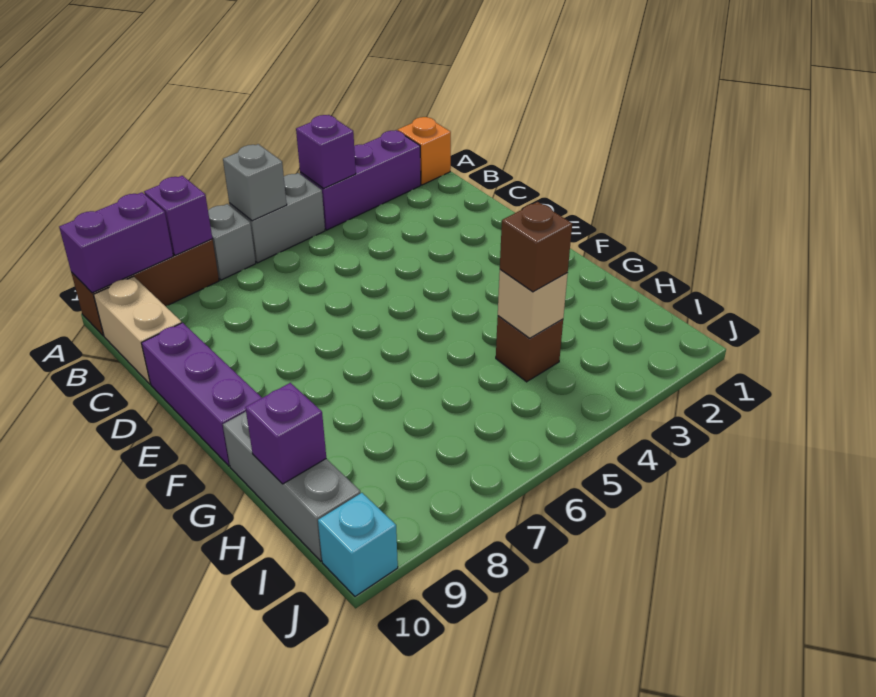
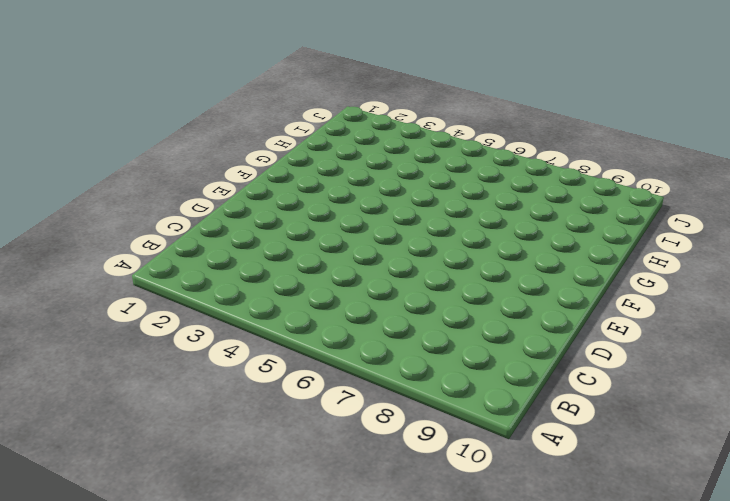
none -> orange 1x1 brick [398,117,451,185]
none -> purple 1x3 brick [300,130,421,230]
none -> grey 1x2 brick [229,173,325,263]

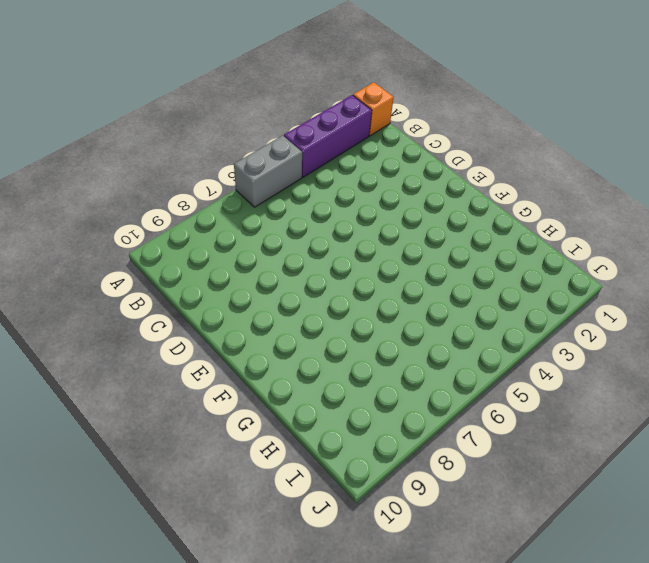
none -> grey 1x1 brick [208,204,256,280]
none -> brown 1x3 brick [71,239,219,336]
none -> tan 1x2 brick [94,276,182,384]

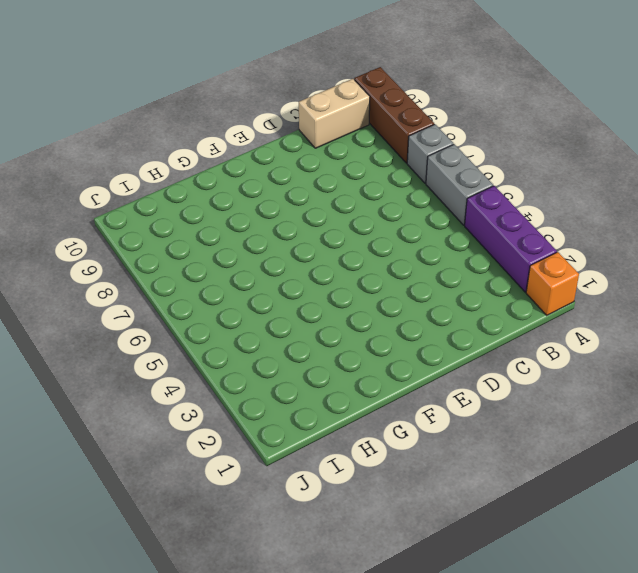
none -> purple 1x3 brick [142,323,262,466]
none -> grey 1x3 brick [223,412,360,561]
none -> brown 1x1 brick [496,316,563,382]

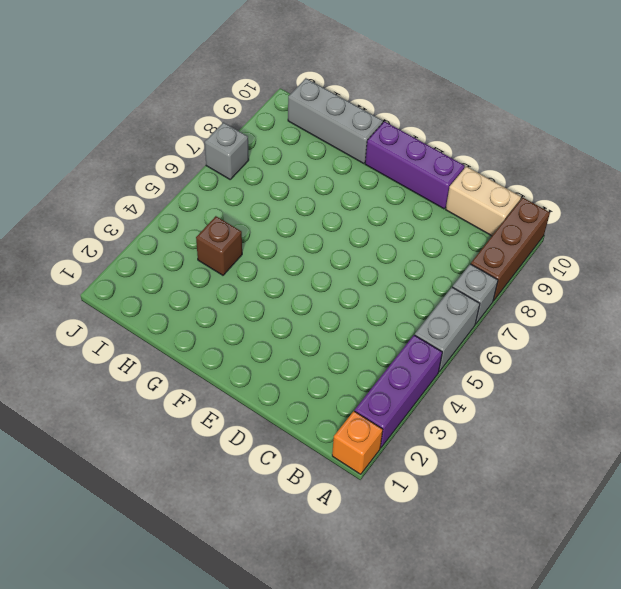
grey 1x1 brick [205,122,249,179] -> grey 1x1 brick moved to [223,144,287,221]
none -> cyan 1x1 brick [318,493,398,596]
none -> purple 1x1 brick [296,115,356,189]
none -> purple 1x1 brick [144,176,212,255]

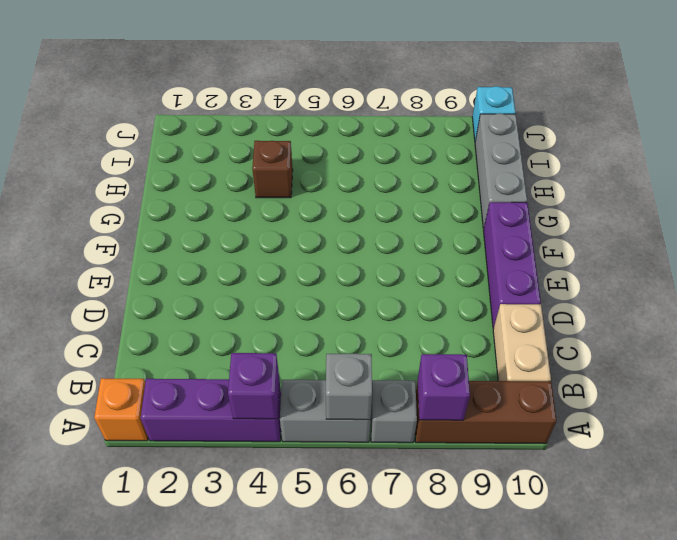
none -> purple 1x2 brick [59,192,173,293]
none -> tan 1x1 brick [498,270,568,338]
none -> purple 1x1 brick [245,383,326,484]

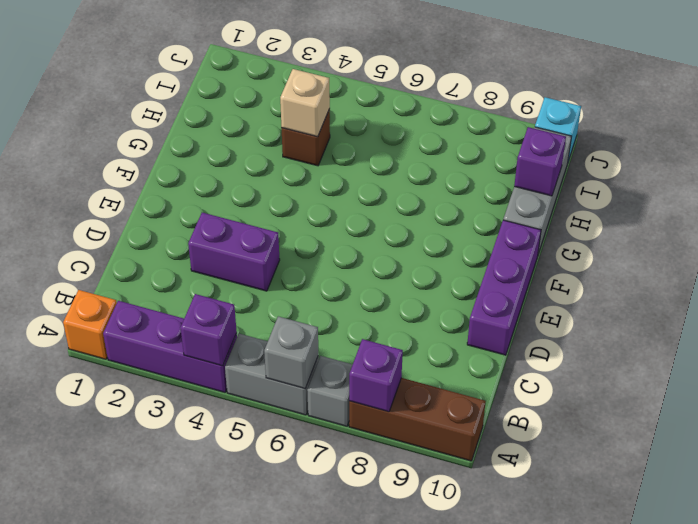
purple 1x2 brick [188,213,280,291] -> purple 1x2 brick moved to [59,192,173,293]
none -> tan 1x2 brick [94,276,182,384]
none -> brown 1x1 brick [500,202,572,292]

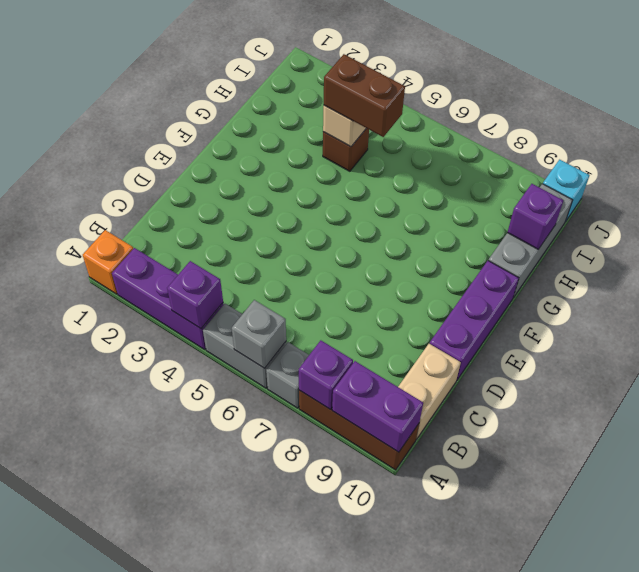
brown 1x2 brick [324,54,405,137] -> brown 1x1 brick [500,202,572,292]

